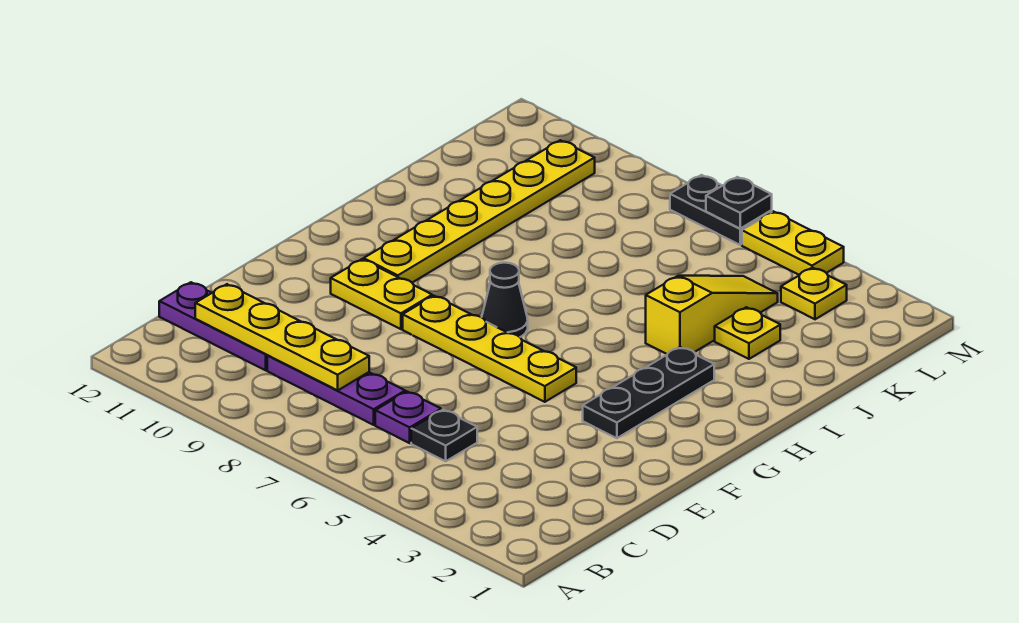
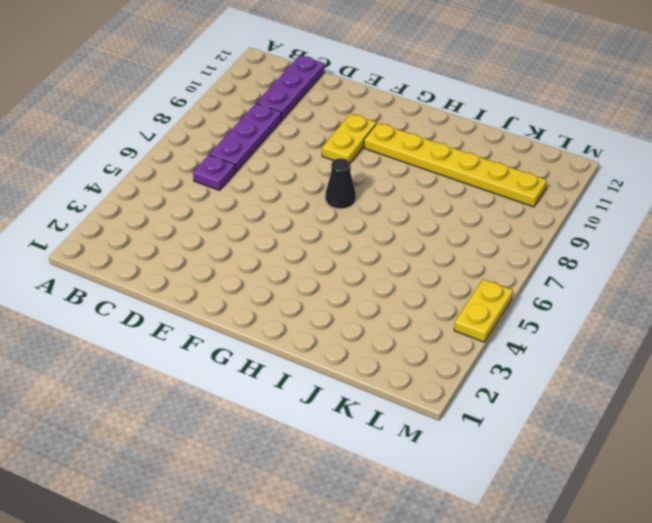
none -> black 1x1 plate [411,410,477,461]
none -> black 1x3 plate [583,347,714,438]
none -> yellow 1x4 plate [403,296,576,402]

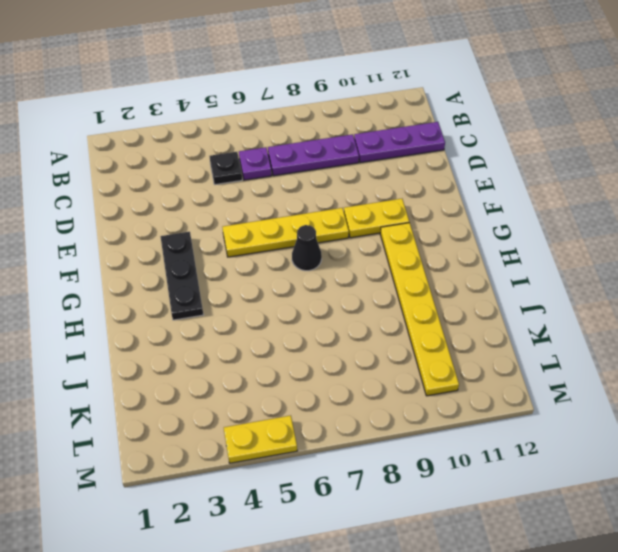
none -> yellow 1x3 slope [646,276,778,354]
none -> yellow 1x1 plate [715,307,780,359]
none -> yellow 1x1 plate [781,268,847,319]

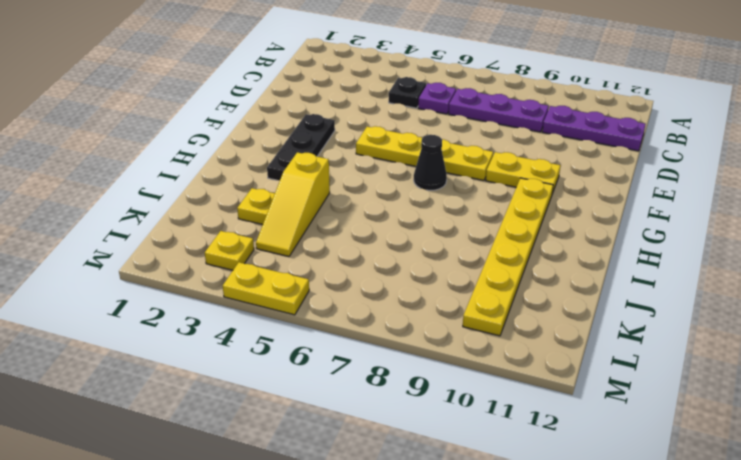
none -> black 1x2 plate [670,175,772,245]
none -> yellow 1x4 plate [195,284,369,390]
none -> black 1x1 plate [706,177,772,228]

